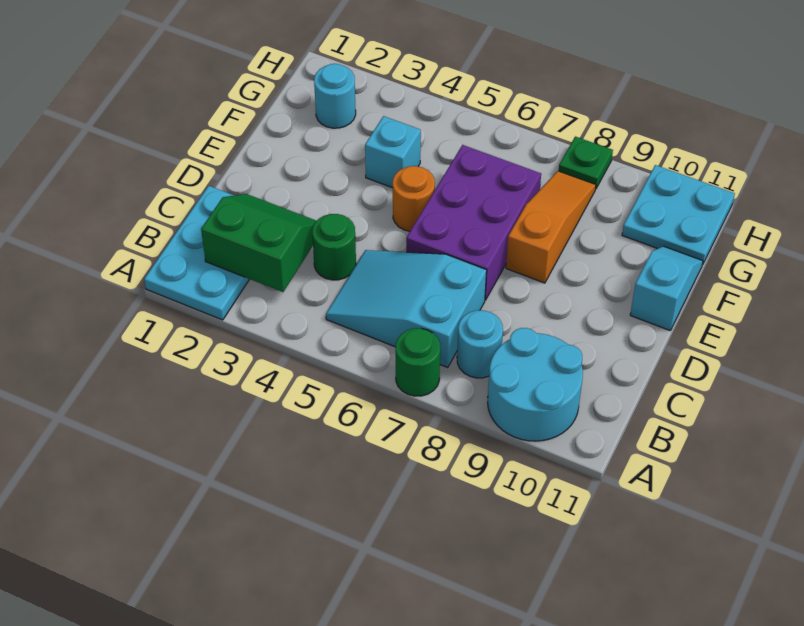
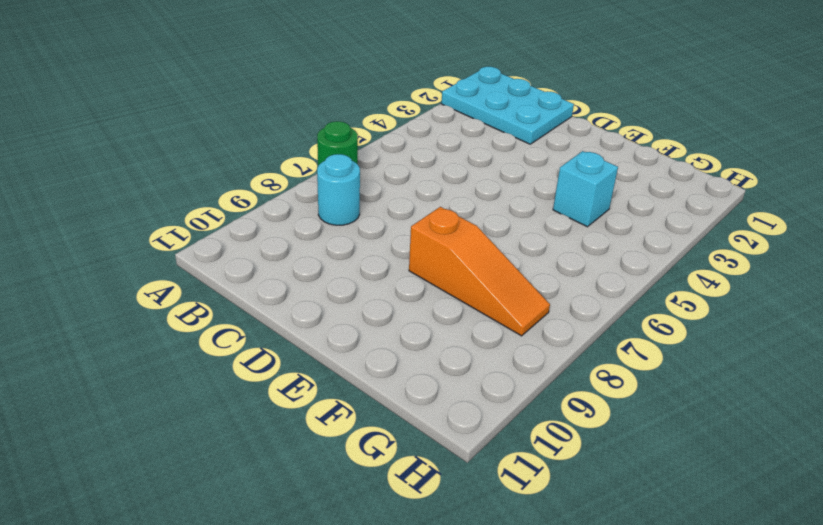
none -> cyan 2x2 round brick [488,328,583,441]
none -> cyan 2x3 slope [326,250,487,367]
none -> green 1x1 round brick [312,214,356,280]

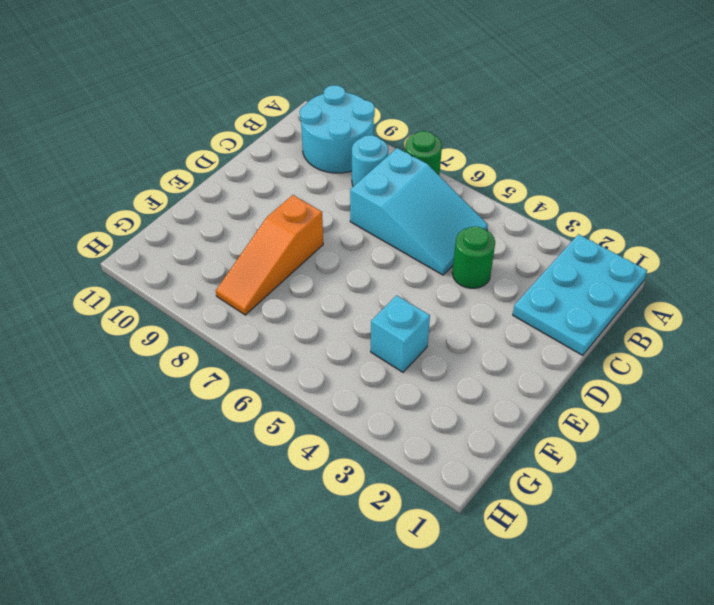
none -> purple 2x3 brick [406,145,541,300]
none -> orange 1x1 round brick [393,166,435,231]
none -> cyan 1x2 slope [630,246,703,331]

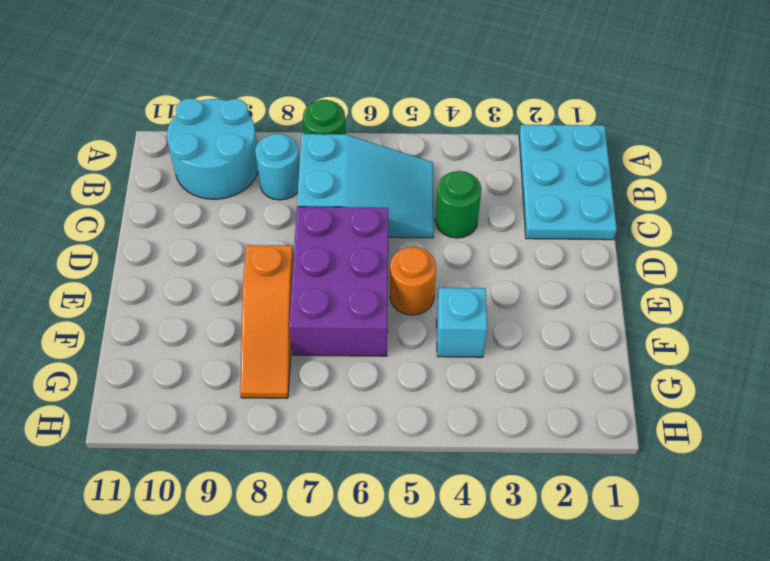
none -> cyan 1x2 slope [630,246,703,331]
none -> cyan 1x1 round brick [314,64,356,128]
none -> cyan 2x2 plate [622,165,735,265]

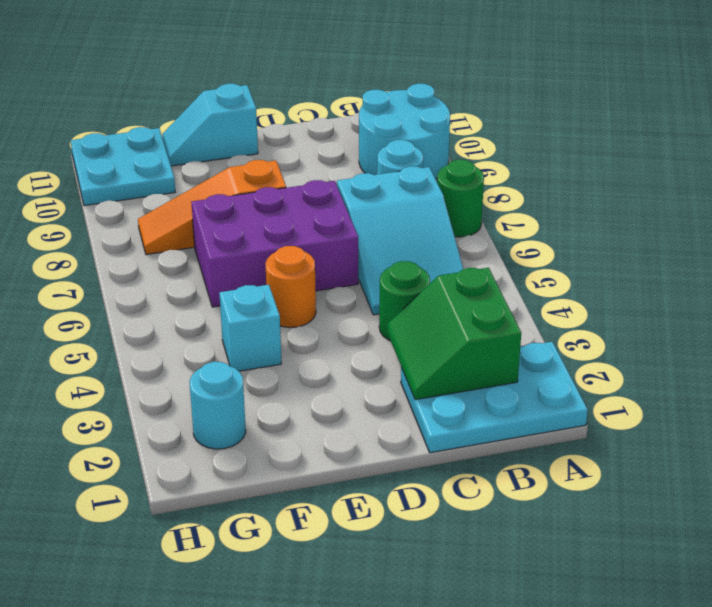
none -> green 1x1 plate [559,137,613,188]

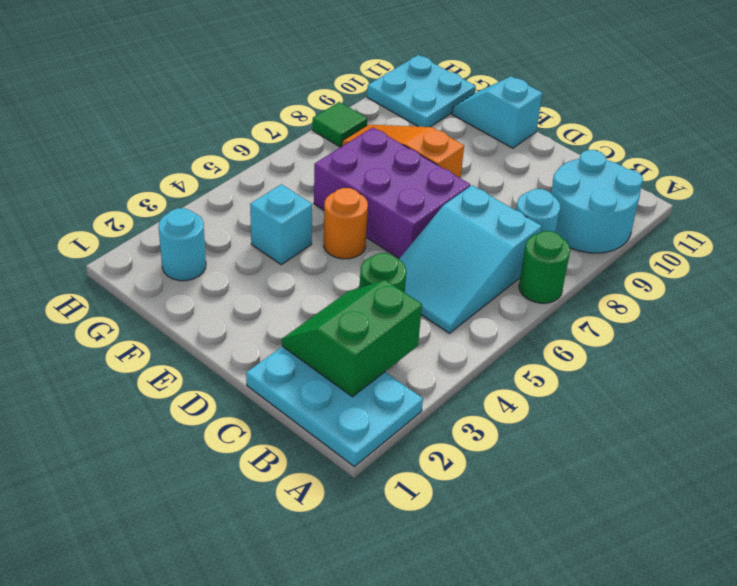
green 1x1 tile [312,102,367,147] -> green 1x1 plate [559,137,613,188]

